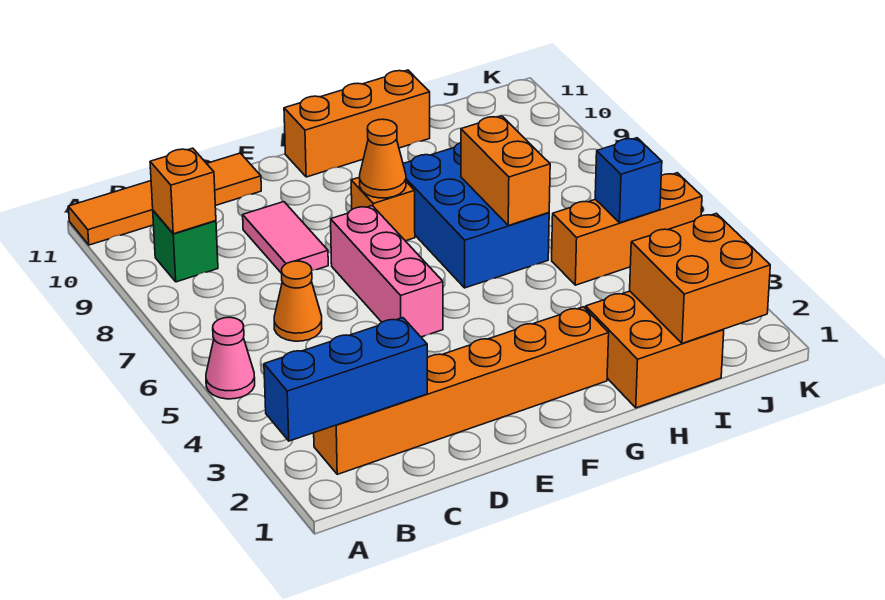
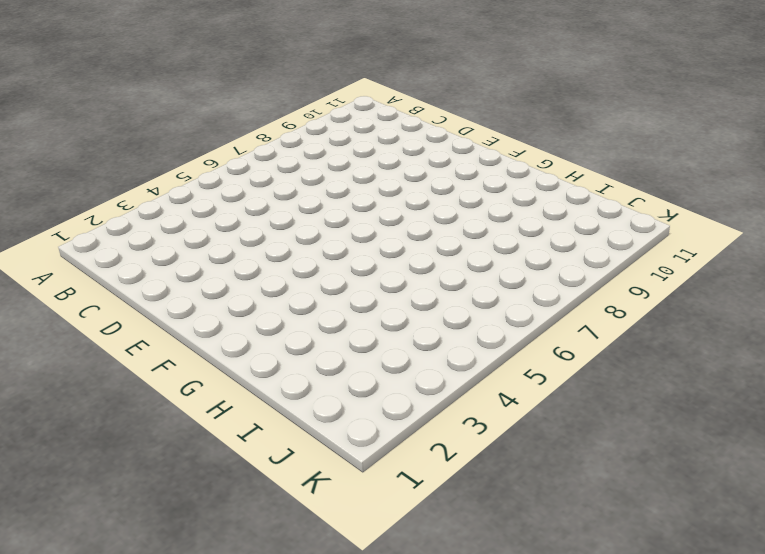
none -> pink 1x1 cone [206,317,255,399]
none -> orange 1x4 tile [68,153,261,245]
none -> orange 1x6 brick [314,307,609,474]

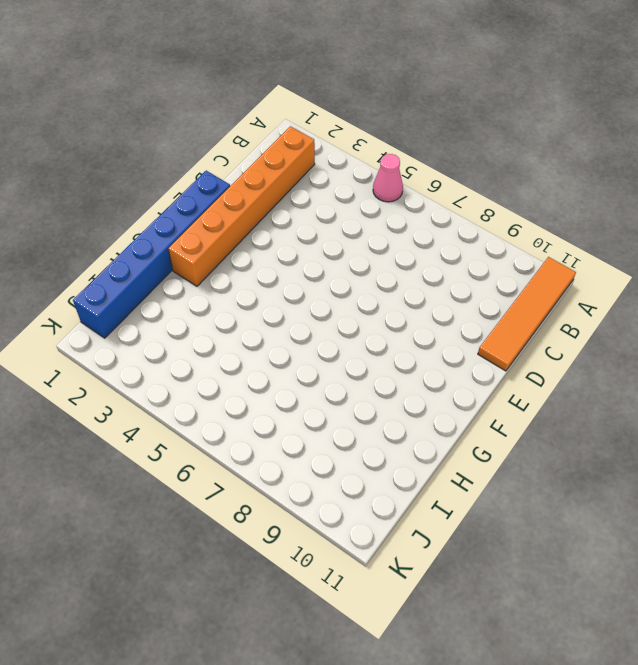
blue 1x6 brick [73,171,230,338] -> orange 2x2 brick [586,291,724,408]
none -> green 1x1 brick [153,211,218,282]
none -> orange 1x1 cone [274,261,322,341]
none -> pink 1x2 tile [243,202,328,272]

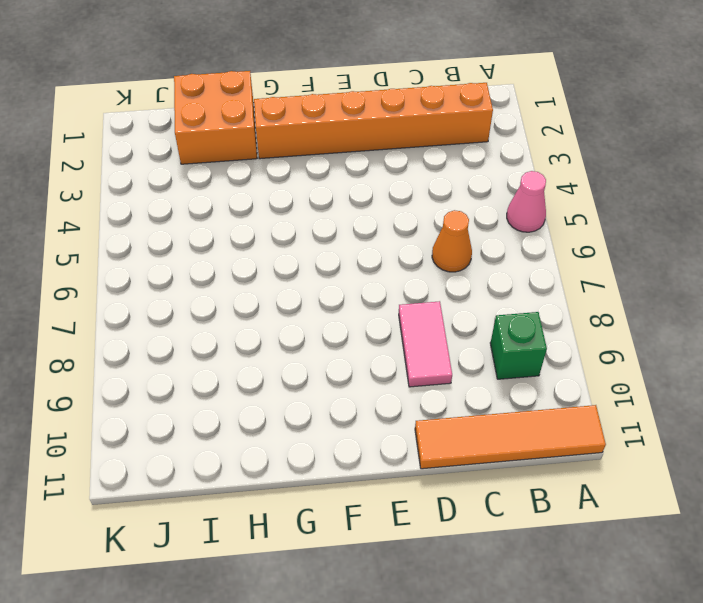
none -> pink 1x3 brick [331,206,443,337]
none -> orange 1x1 brick [351,177,415,241]
none -> orange 1x3 brick [284,70,430,177]

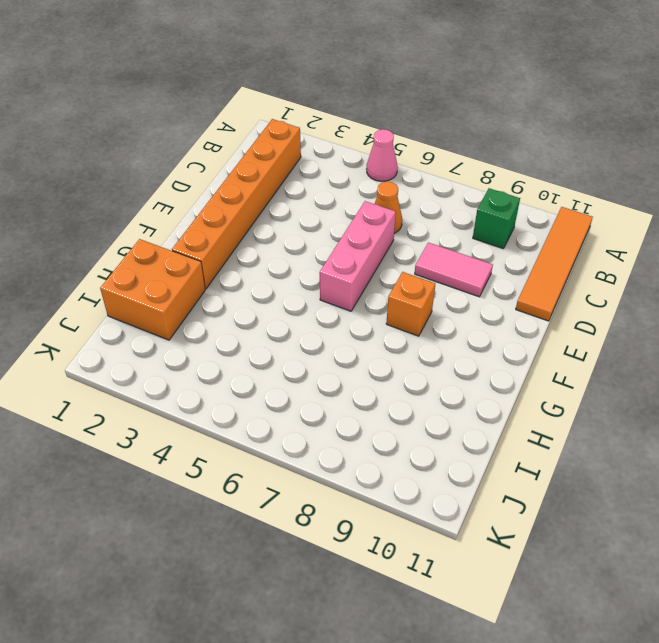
pink 1x3 brick [320,201,396,311] -> pink 1x3 brick turned to [331,206,443,337]
none -> orange 1x3 brick [284,70,430,177]
none -> blue 2x3 brick [403,143,549,288]
none -> orange 1x3 brick [552,173,702,285]

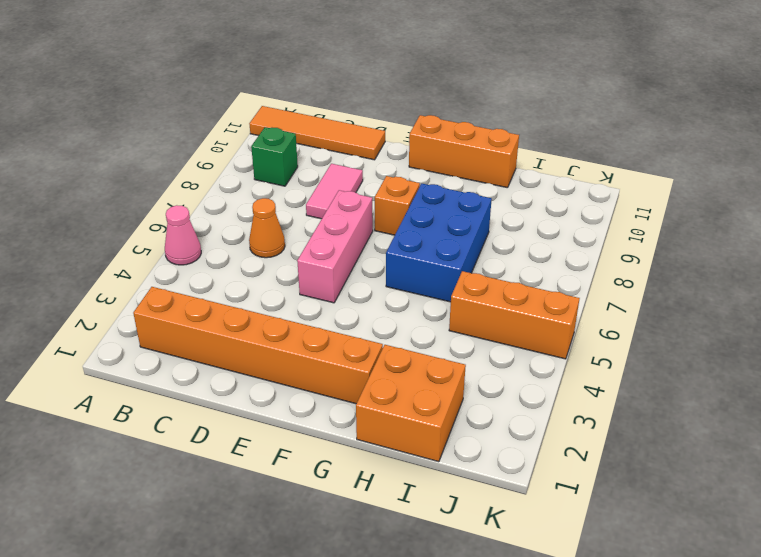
none -> blue 1x3 brick [264,318,427,441]
none -> orange 1x1 brick [150,148,216,234]
none -> orange 1x1 cone [360,119,406,198]

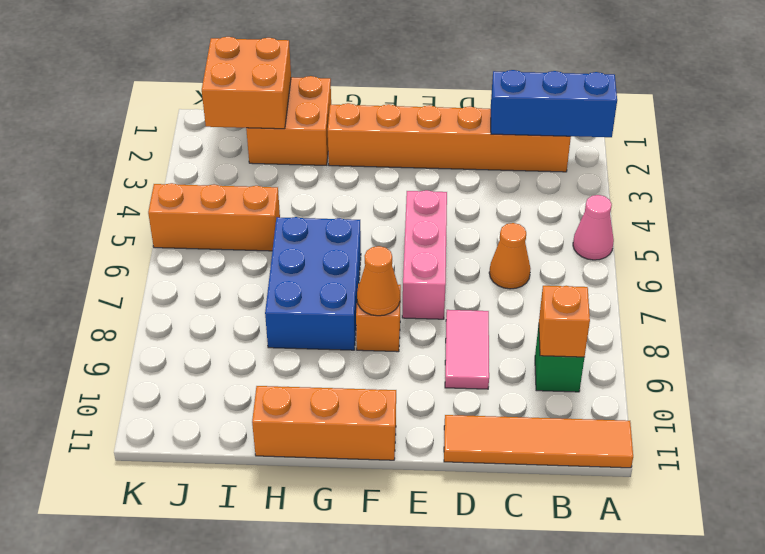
none -> orange 1x2 brick [461,116,550,226]
none -> blue 1x1 brick [595,138,662,223]

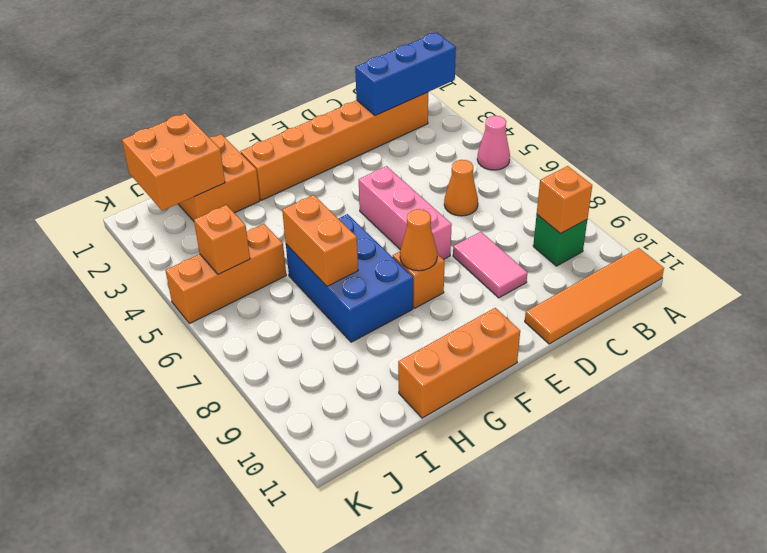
orange 1x1 brick [194,205,250,274] -> blue 1x1 brick [595,138,662,223]

